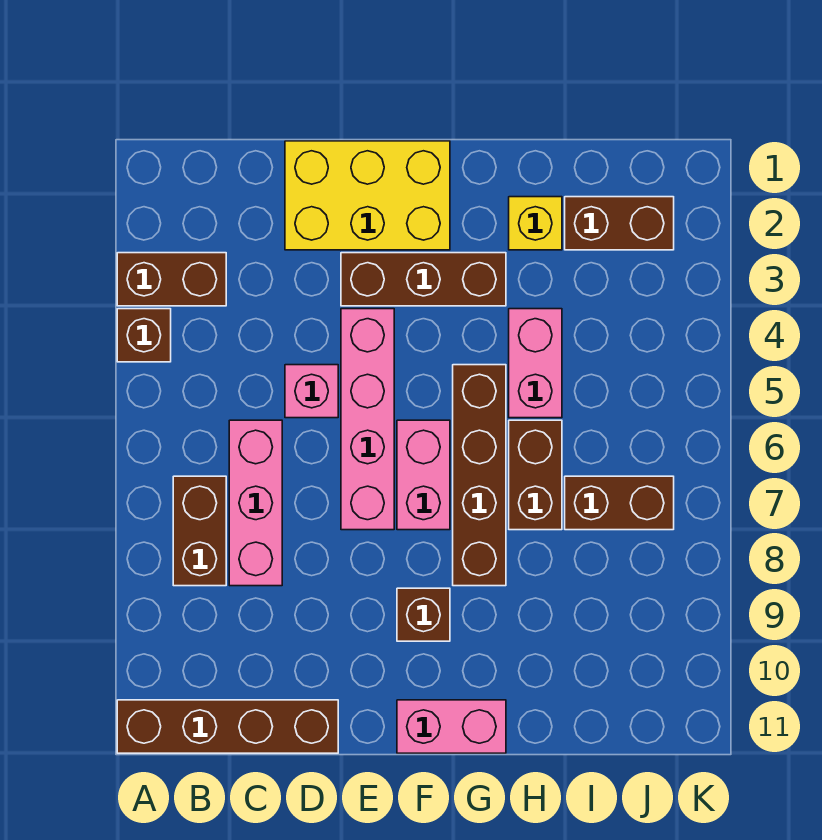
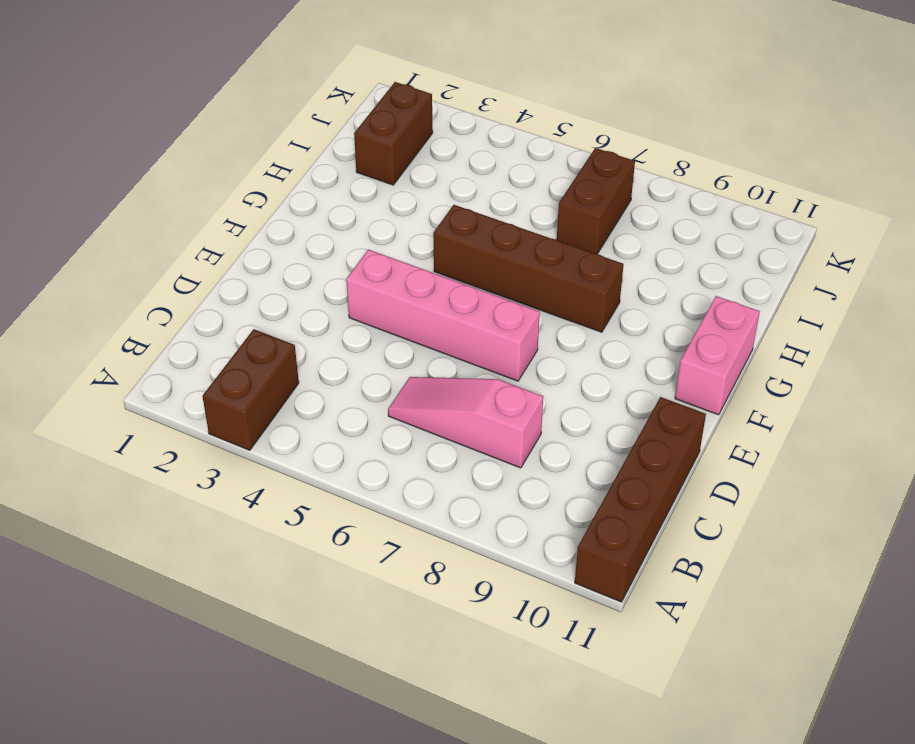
pink 1x3 slope [388,377,543,468] -> pink 1x3 brick [229,420,282,586]
none -> brown 1x1 brick [117,309,171,362]
none -> brown 1x2 brick [173,476,226,586]
none -> yellow 2x3 brick [285,141,450,250]

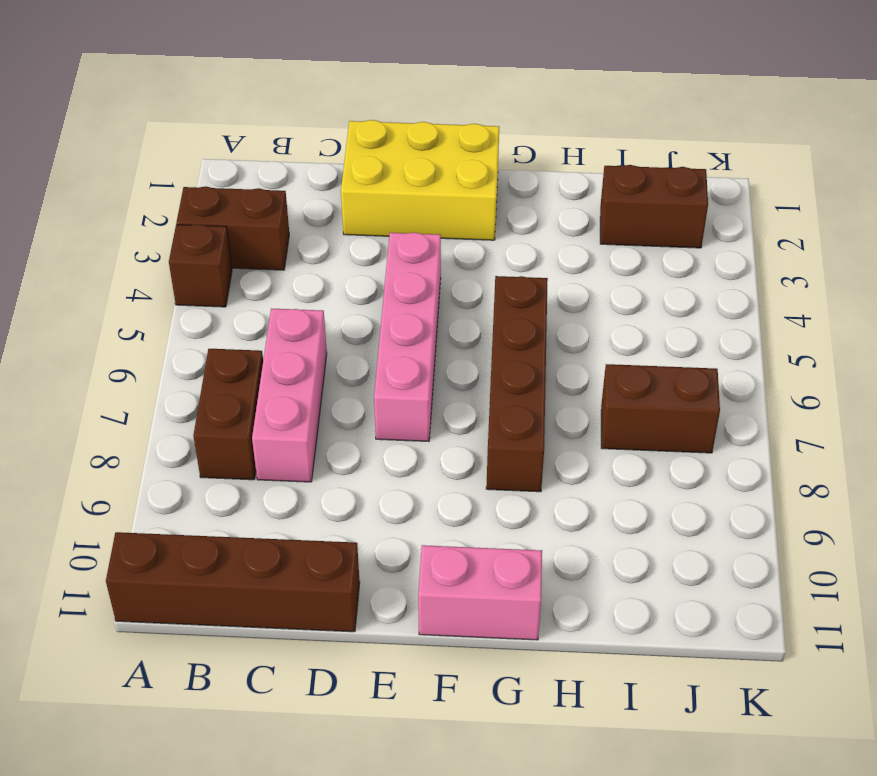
none -> pink 1x1 brick [285,365,338,418]
none -> brown 1x3 brick [341,253,506,306]
none -> pink 1x2 brick [397,420,450,530]

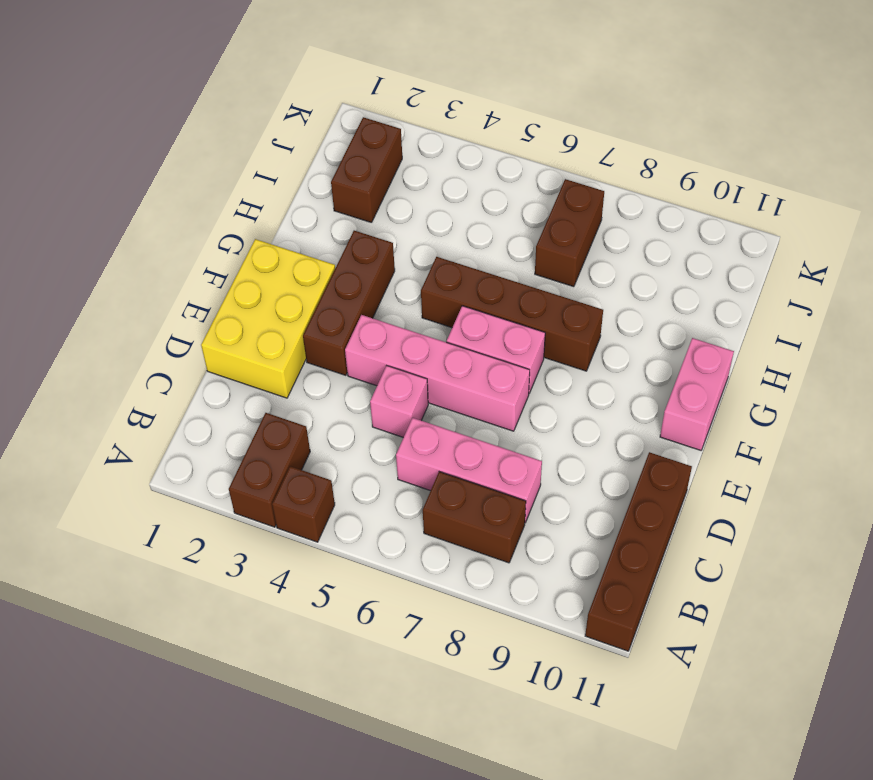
none -> brown 1x1 brick [397,588,450,641]
none -> yellow 1x1 brick [509,197,562,250]
none -> pink 1x2 brick [509,309,562,418]

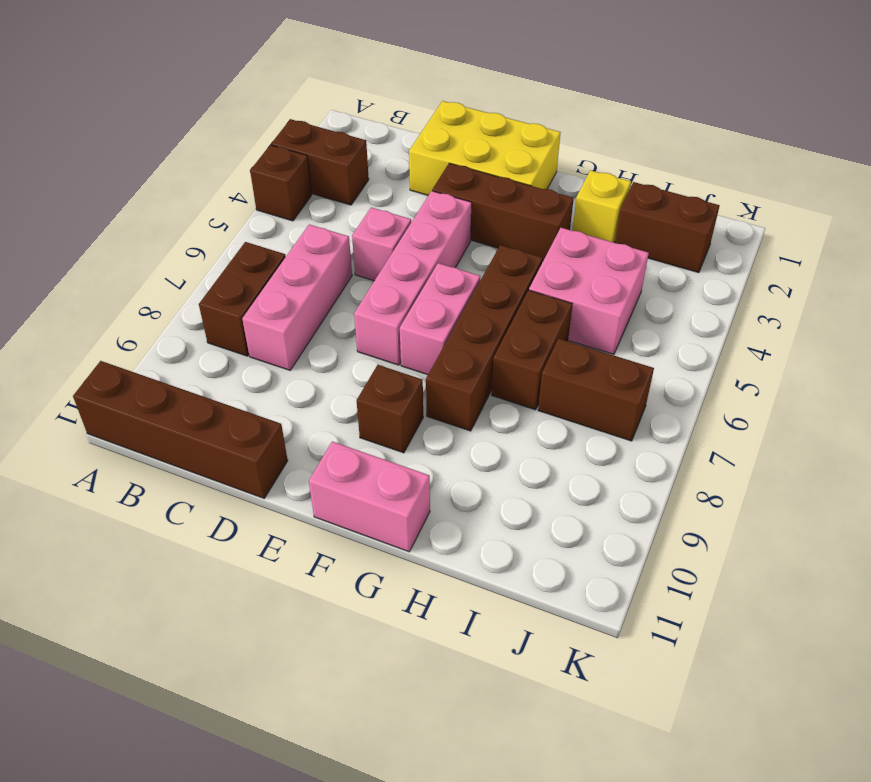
pink 2x2 brick [529,228,649,355] -> pink 1x2 brick [509,309,562,418]

